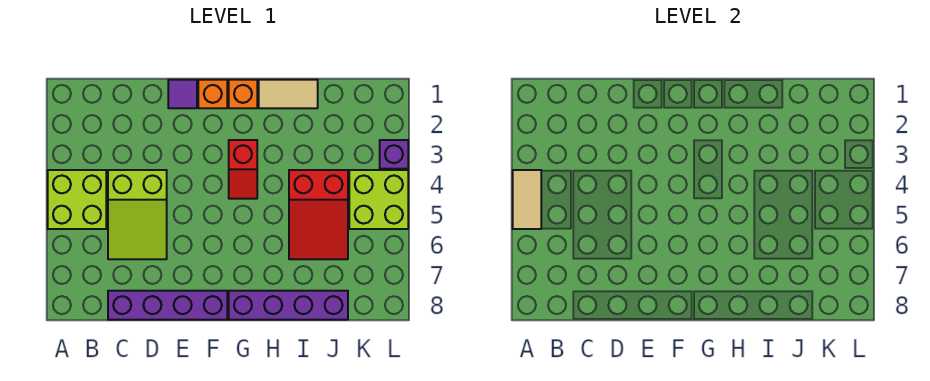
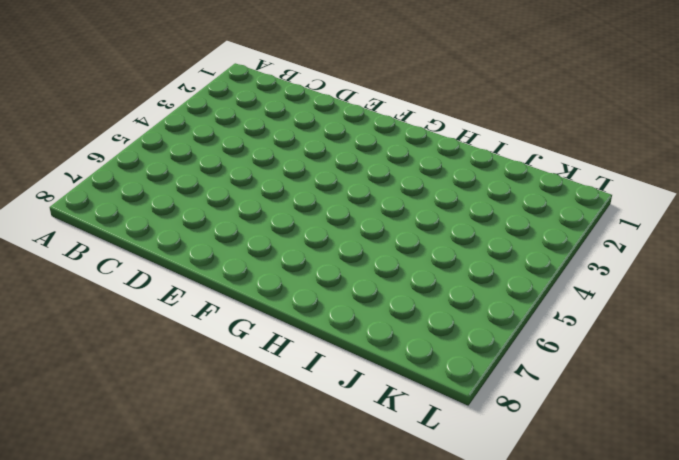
none -> lime 2x2 brick [48,170,106,229]
none -> lime 2x3 slope [108,170,167,259]
none -> purple 1x4 brick [108,291,227,320]

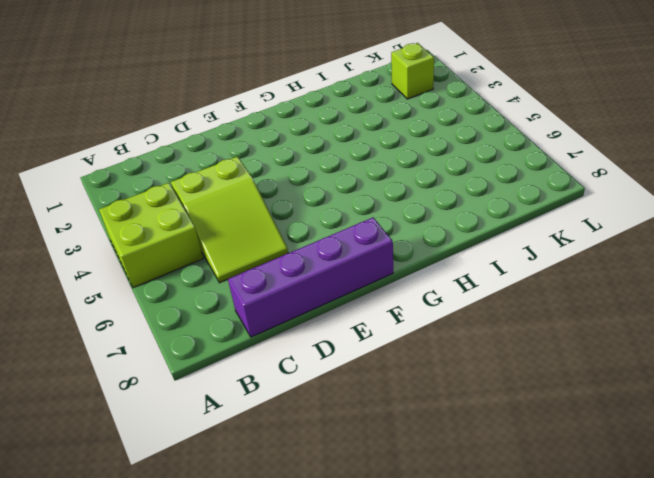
lime 1x1 brick [391,43,434,99] -> none
none -> purple 1x1 tile [168,80,197,108]
none -> orange 1x1 brick [198,80,227,108]
none -> orange 1x1 brick [229,80,257,108]

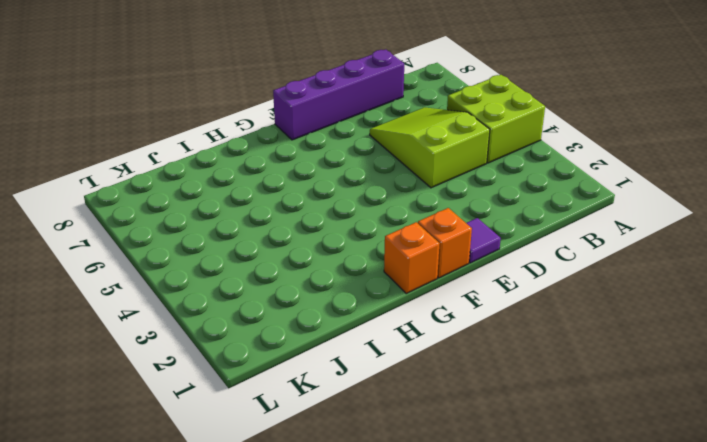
none -> red 1x2 slope [229,140,257,199]
none -> purple 1x4 brick [229,291,348,320]
none -> tan 1x2 tile [259,80,318,108]

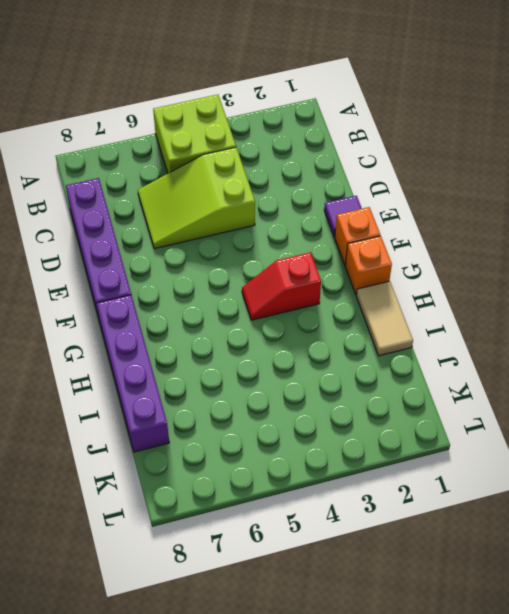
none -> red 2x3 slope [289,170,348,259]
none -> lime 2x2 brick [349,170,408,229]
none -> purple 1x1 brick [380,140,408,169]

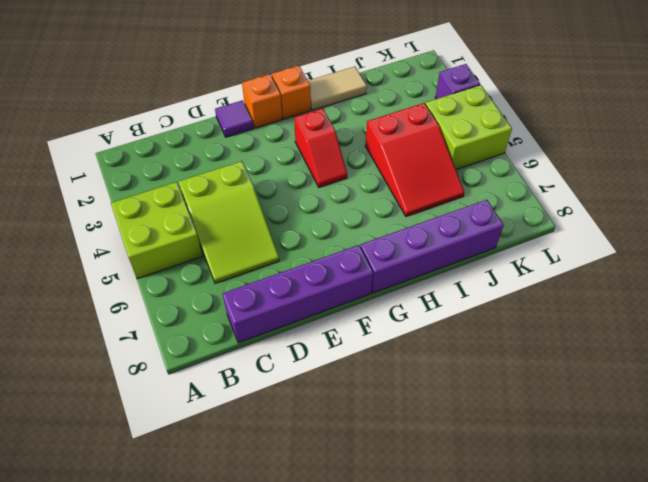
none -> tan 1x2 tile [513,170,541,229]

